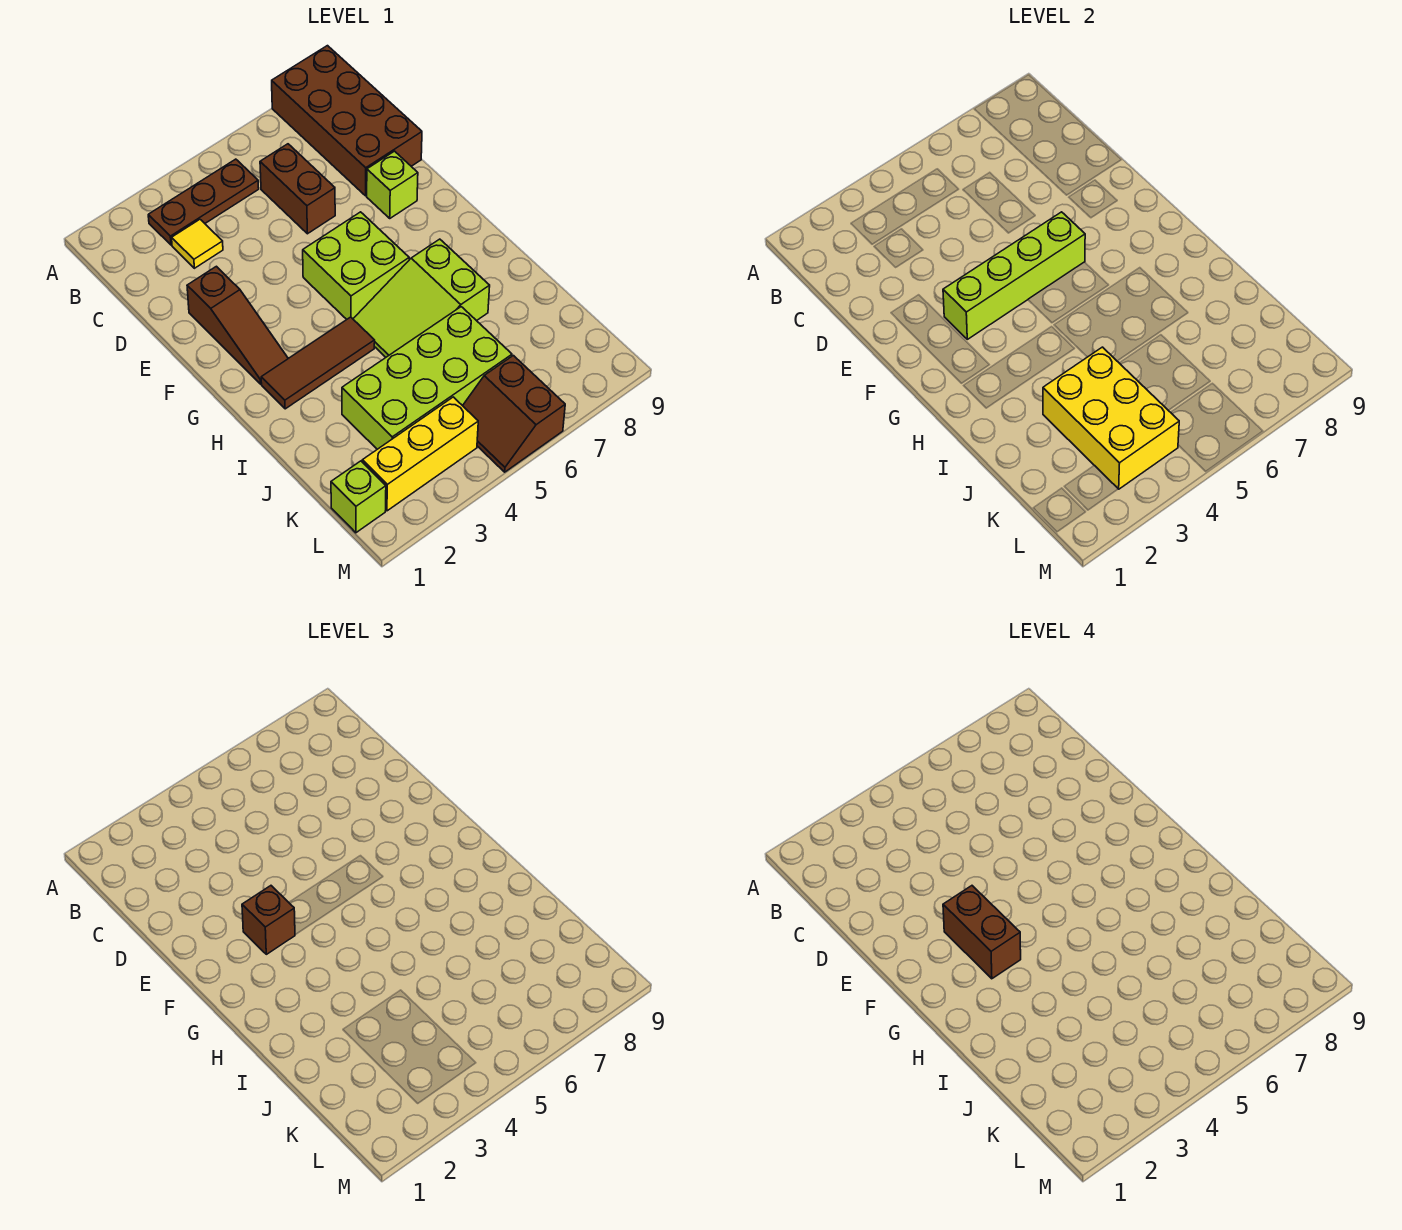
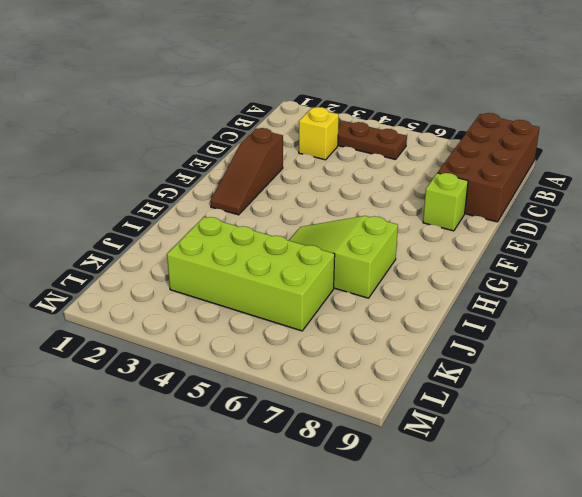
yellow 1x1 brick [299,107,339,160] -> yellow 1x1 tile [172,220,223,268]
none -> brown 1x2 brick [260,144,335,234]
none -> lime 2x2 brick [303,212,409,319]
none -> brown 1x3 tile [261,317,375,409]

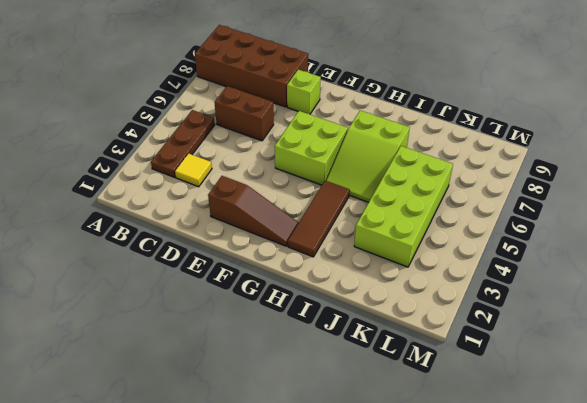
none -> lime 1x1 brick [331,461,386,533]
none -> yellow 1x3 brick [362,397,478,511]
none -> brown 2x2 slope [463,356,565,472]

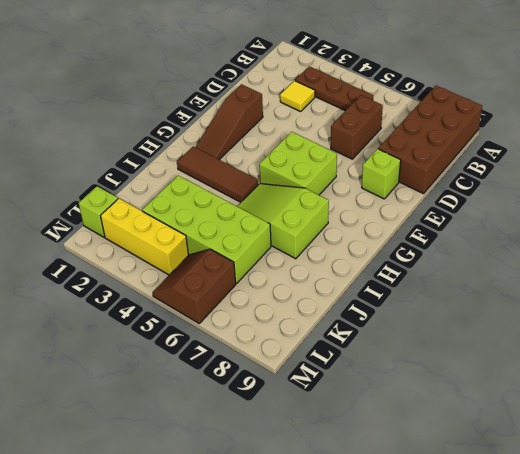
none -> lime 1x4 brick [943,212,1085,339]
none -> yellow 2x3 brick [1043,347,1179,489]
none -> brown 1x1 brick [242,886,295,954]

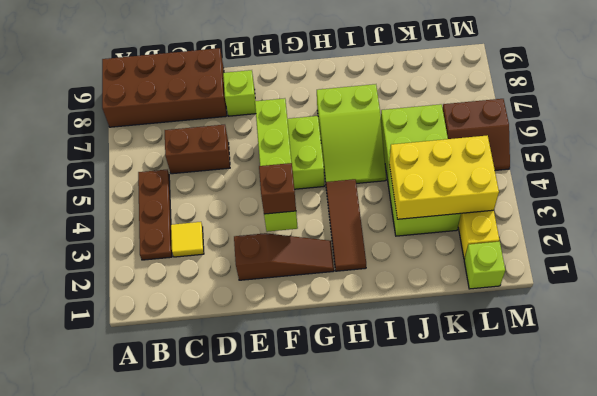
none -> brown 1x2 brick [943,886,1021,979]

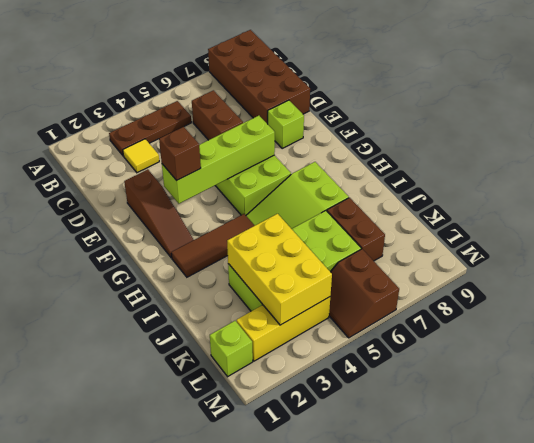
brown 1x2 brick [327,198,385,261] -> brown 1x2 brick moved to [943,886,1021,979]

